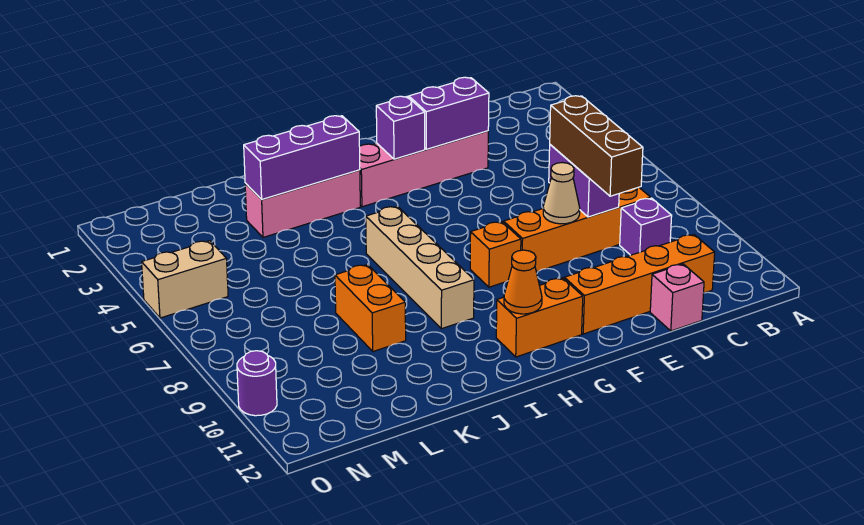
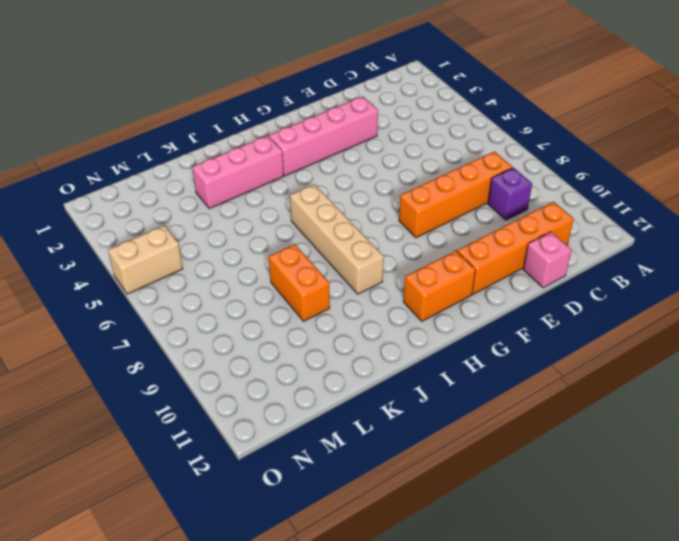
none -> orange 1x1 brick [470,222,521,287]
none -> purple 1x1 round brick [237,351,277,416]
none -> purple 1x2 brick [549,145,619,217]

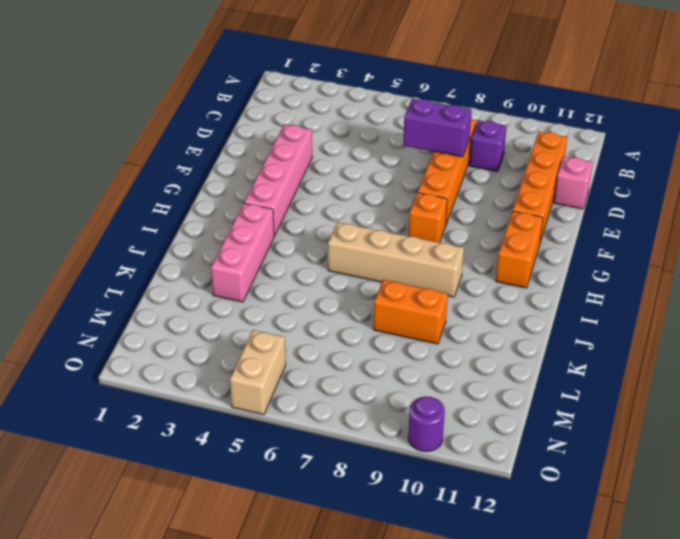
none -> purple 1x2 brick [409,77,489,149]
none -> tan 1x1 cone [543,163,580,224]
none -> purple 1x1 brick [376,96,425,159]

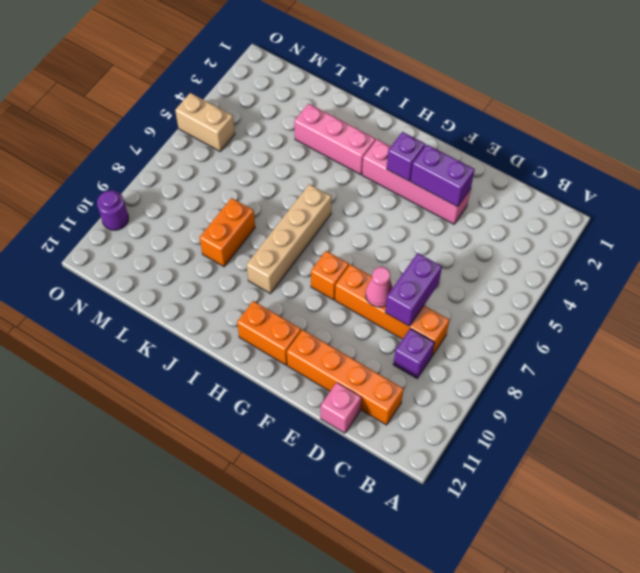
pink 1x1 cone [366,267,393,307] -> tan 1x1 cone [543,163,580,224]
none -> orange 1x1 cone [504,250,542,314]
none -> purple 1x3 brick [244,116,360,199]
none -> brown 1x3 brick [550,96,643,196]

